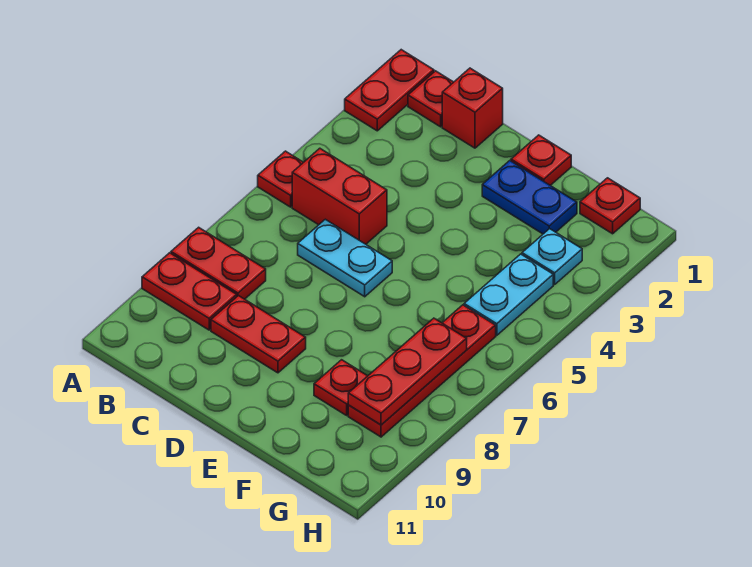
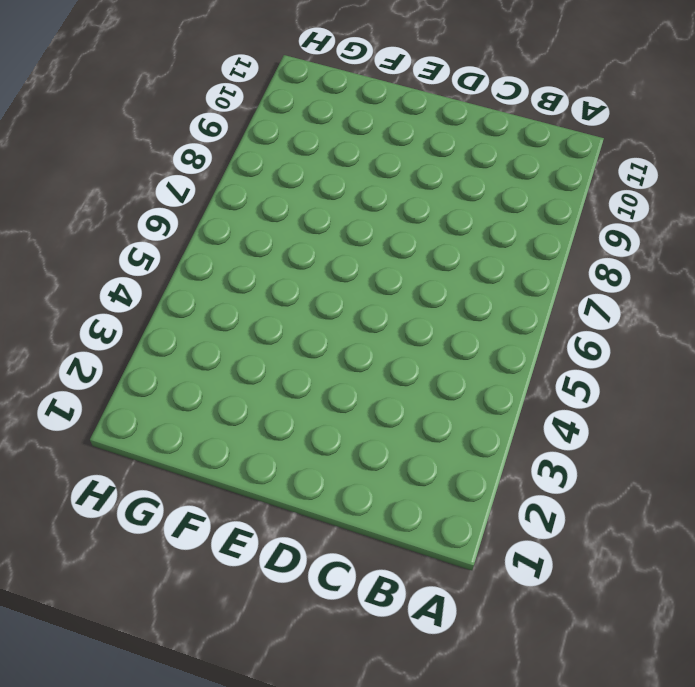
none -> red 1x2 plate [345,50,434,131]
none -> red 1x1 plate [258,151,303,207]
none -> red 1x2 plate [171,227,266,299]

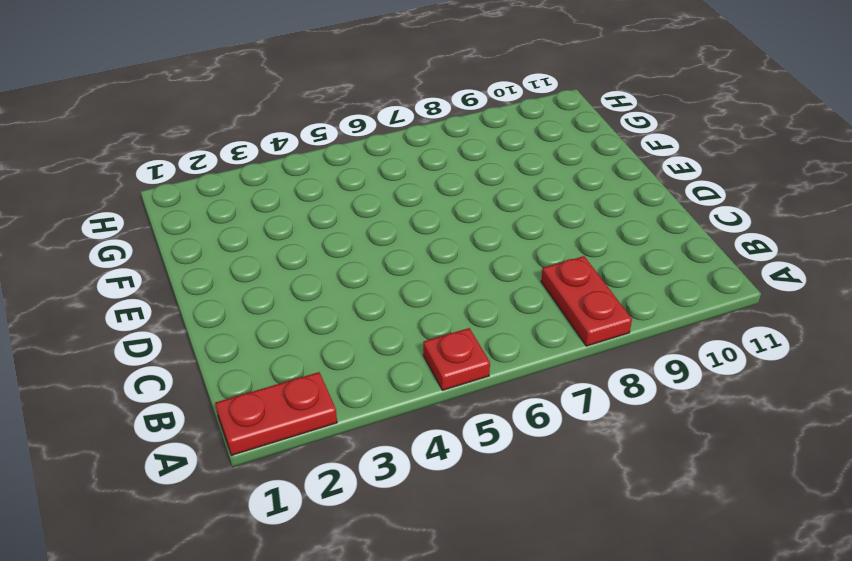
none -> red 1x2 plate [142,253,237,330]
none -> red 1x1 plate [408,71,453,127]
none -> red 1x2 brick [292,148,387,244]

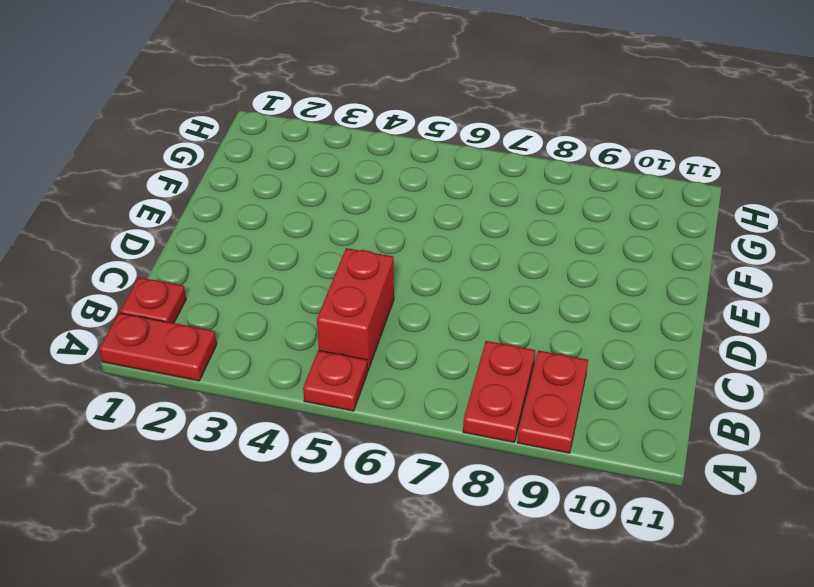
none -> red 1x1 brick [442,68,503,148]
none -> cyan 1x2 plate [298,219,392,297]
none -> red 1x2 plate [211,296,306,373]

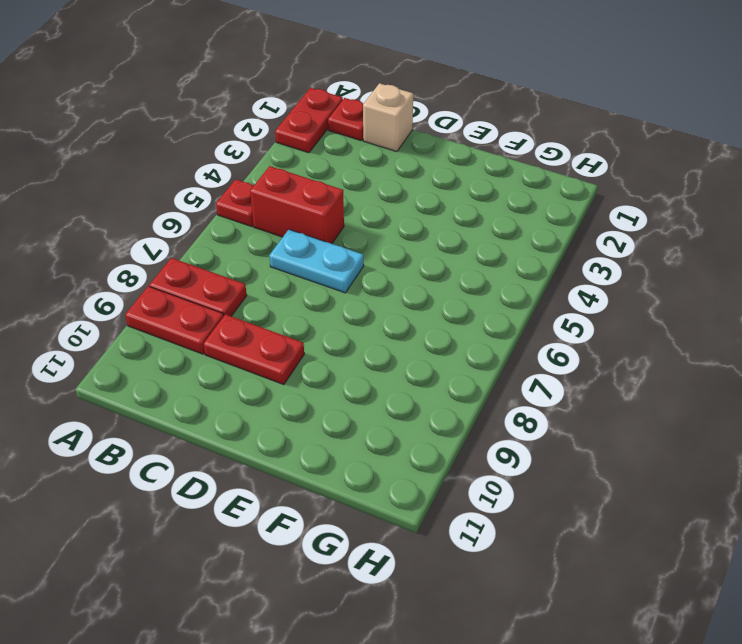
tan 1x1 brick [363,83,413,152] -> red 1x1 brick [442,68,503,148]
none -> red 1x1 plate [511,135,571,185]
none -> blue 1x2 plate [482,161,577,234]
none -> red 1x1 plate [314,360,367,415]

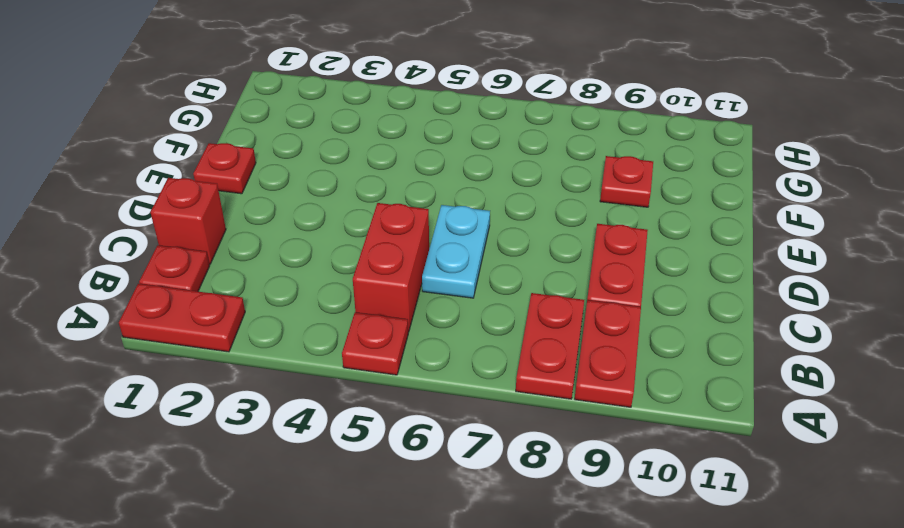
none -> blue 1x2 plate [482,161,577,234]
none -> red 1x1 plate [580,178,640,234]
none -> cyan 1x1 plate [522,229,582,284]

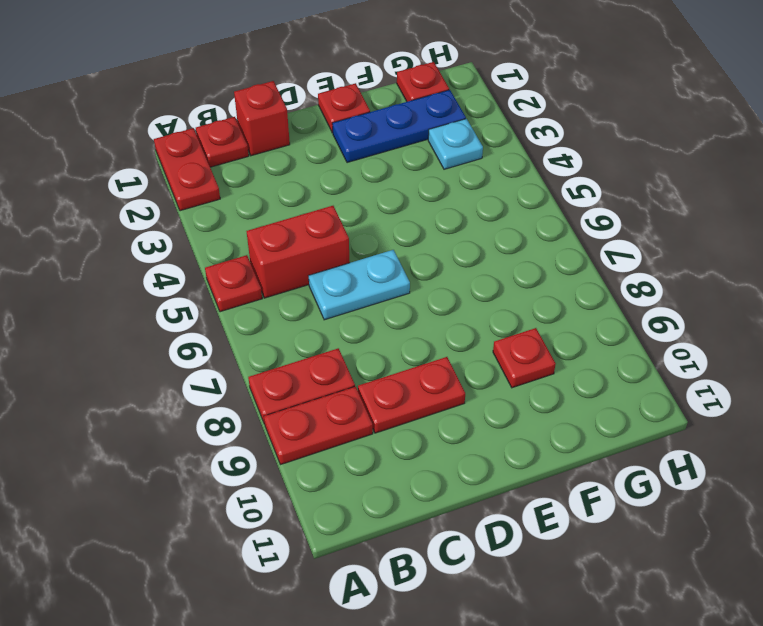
blue 1x3 plate [332,90,466,163] -> blue 1x2 plate [482,161,577,234]
none -> cyan 1x2 plate [464,254,553,335]
none -> red 1x4 plate [348,305,496,437]
none -> red 1x3 plate [348,318,467,425]

